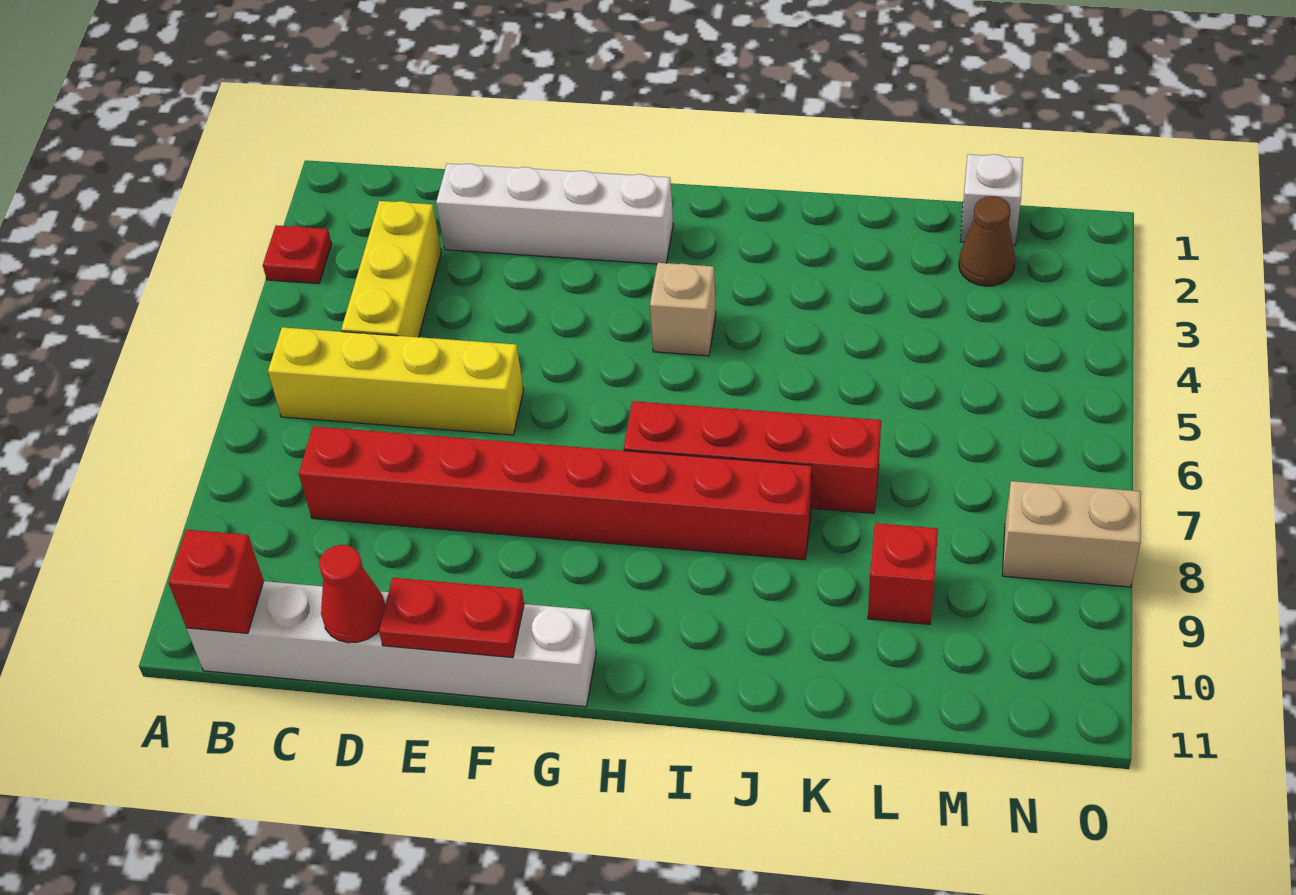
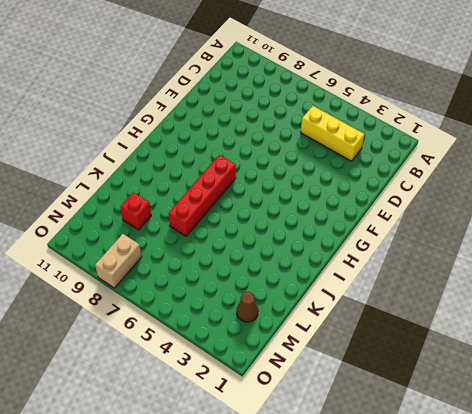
none -> red 1x1 plate [263,225,331,284]
none -> yellow 1x4 brick [268,327,524,435]
none -> white 1x6 brick [187,581,596,707]

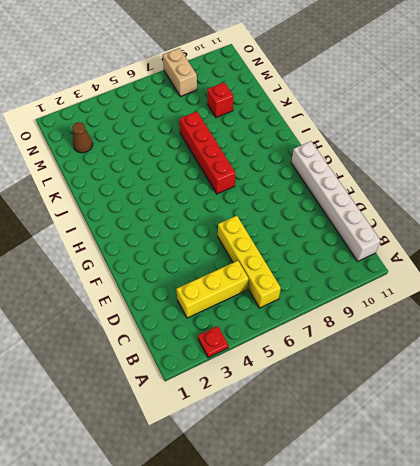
none -> red 1x8 brick [299,426,812,560]
none -> white 1x4 brick [436,163,673,264]
none -> tan 1x1 brick [650,263,716,356]

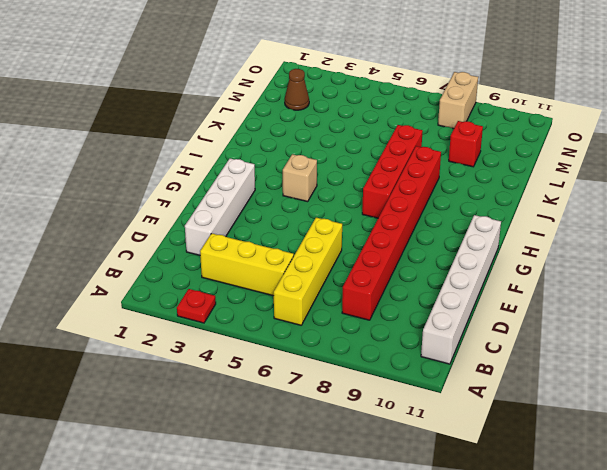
none -> white 1x1 brick [960,154,1023,245]
none -> red 1x1 brick [168,530,264,633]
none -> red 1x1 cone [319,545,385,643]

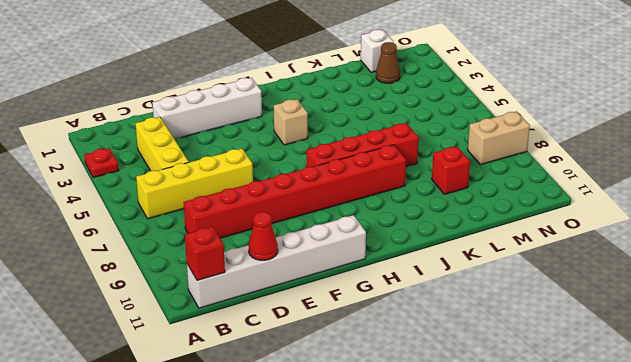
none -> red 1x2 plate [379,578,524,658]

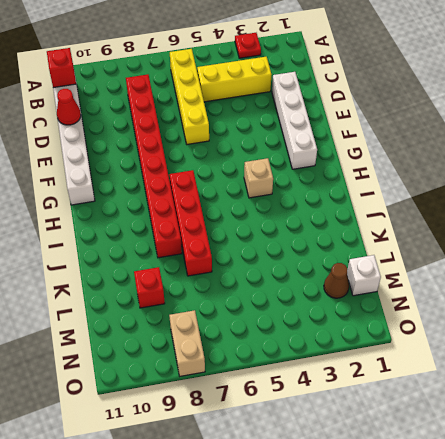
none -> red 1x2 plate [379,578,524,658]

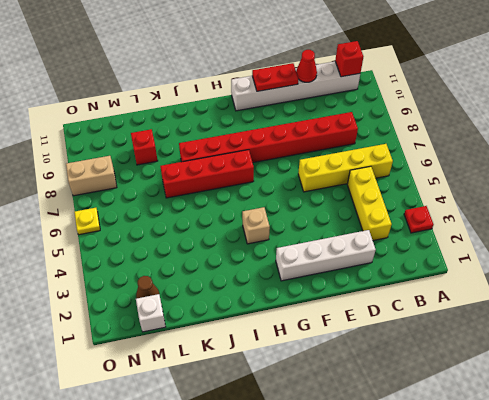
yellow 1x1 plate [74,208,100,235] -> none

